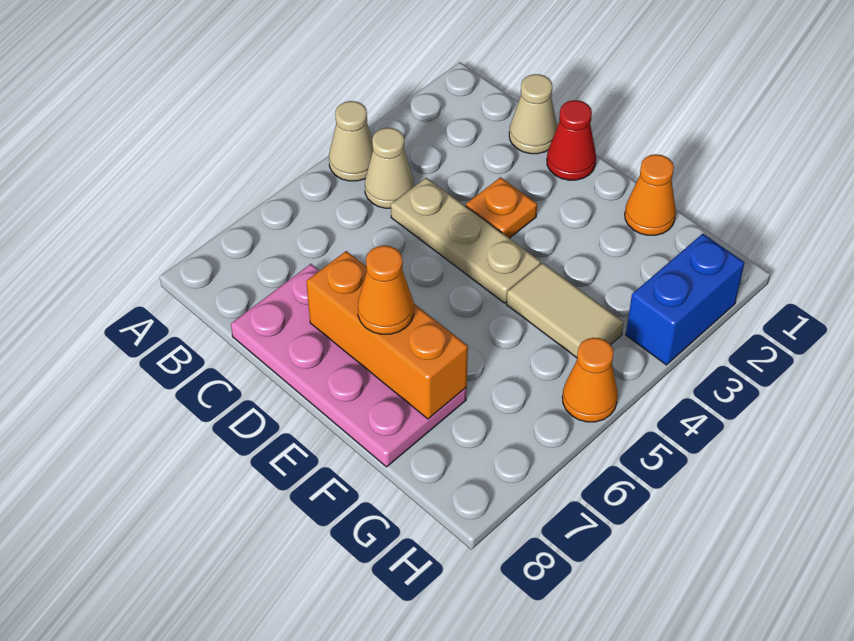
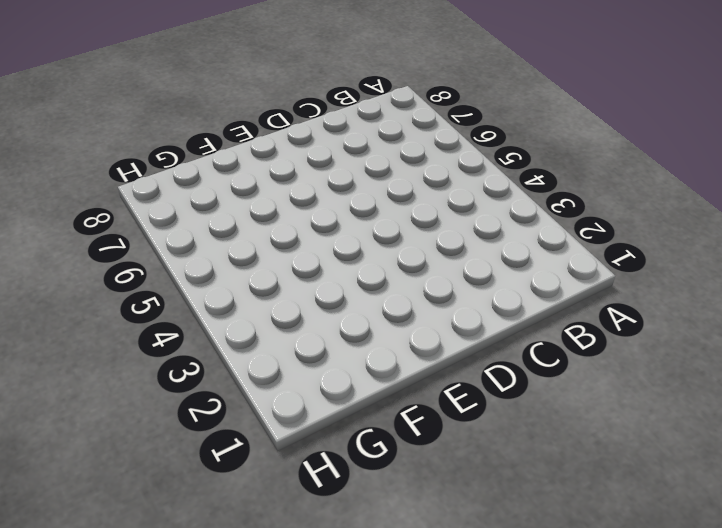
none -> tan 1x1 cone [329,101,373,181]
none -> tan 1x1 cone [365,128,414,208]
none -> tan 1x1 cone [509,74,557,154]

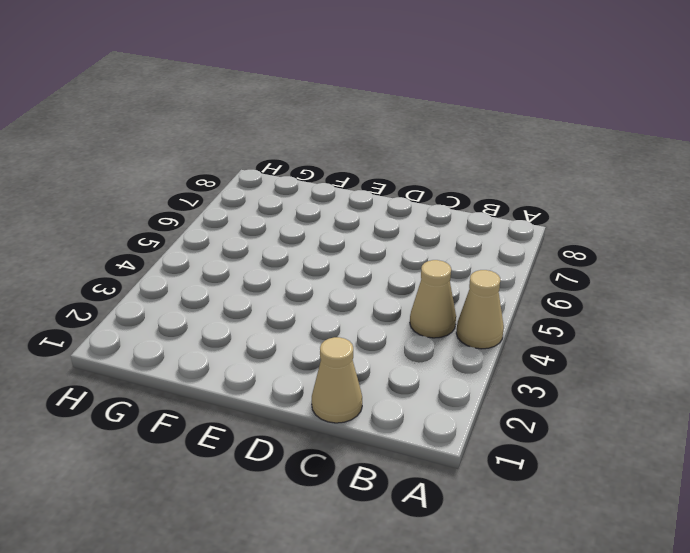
none -> tan 1x3 plate [391,178,541,303]
none -> pink 2x4 plate [231,264,467,467]
none -> red 1x1 cone [547,100,596,180]

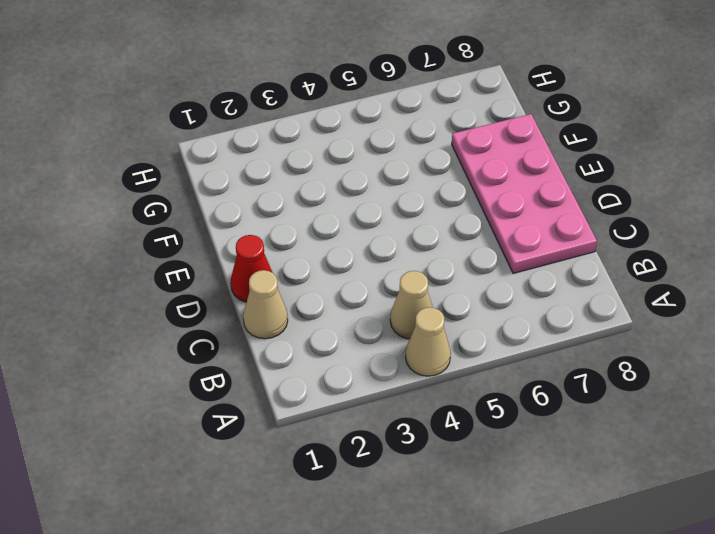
none -> tan 1x3 plate [391,178,541,303]
none -> orange 1x1 plate [466,177,537,238]
none -> orange 1x1 cone [625,154,676,235]

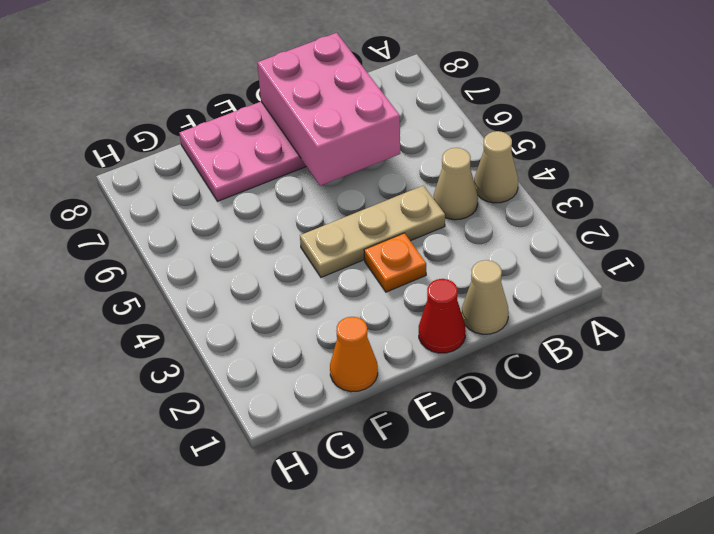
pink 2x3 brick [257,33,400,186] -> orange 1x3 brick [306,251,468,419]
none -> tan 1x2 tile [506,263,624,358]
none -> blue 1x2 brick [626,234,745,365]
none -> orange 1x1 cone [562,338,618,422]

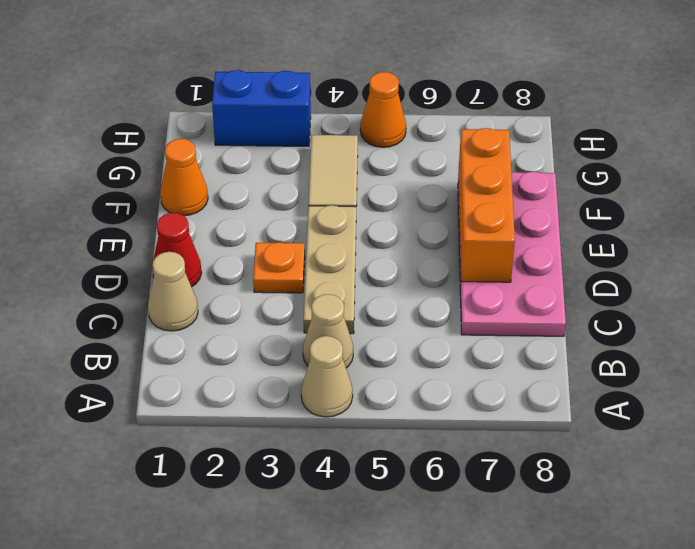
none -> orange 1x1 cone [358,246,414,334]

